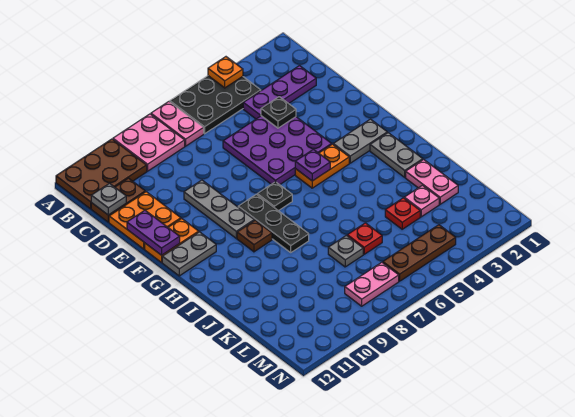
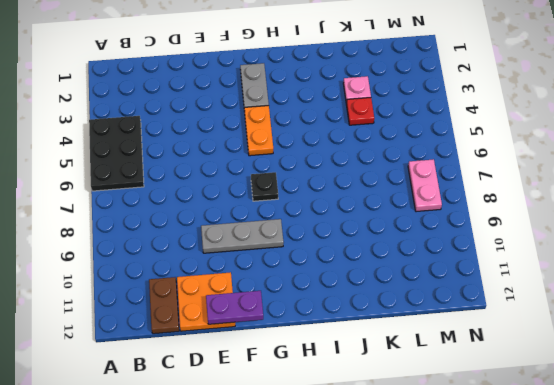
none -> pink 1x2 plate [151,102,204,146]
none -> pink 2x2 plate [113,114,185,171]
none -> brown 2x3 plate [56,139,147,209]

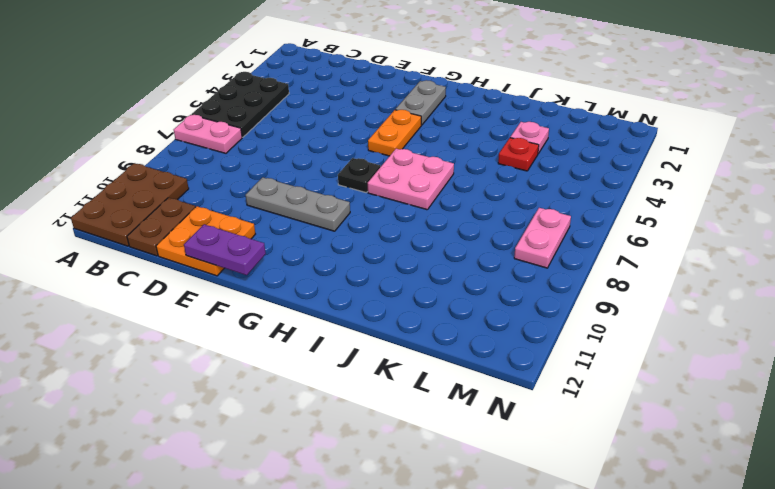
pink 2x2 plate [368,149,454,210] -> pink 2x2 plate moved to [113,114,185,171]
none -> purple 1x3 plate [243,66,316,119]
none -> purple 3x3 plate [223,116,332,185]
none -> orange 1x2 plate [145,219,199,262]

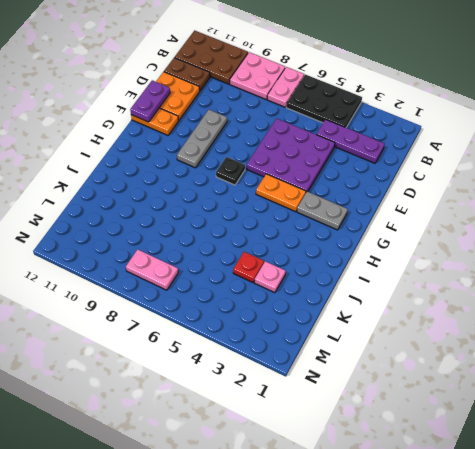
none -> black 1x3 plate [238,194,309,252]
none -> grey 1x2 plate [162,232,216,276]
none -> grey 1x2 plate [370,133,423,177]

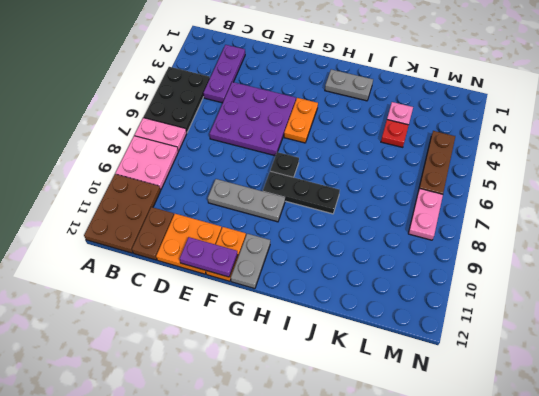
none -> grey 1x2 plate [333,119,387,163]
none -> brown 1x1 plate [237,220,272,252]
none -> pink 1x2 plate [406,159,458,204]

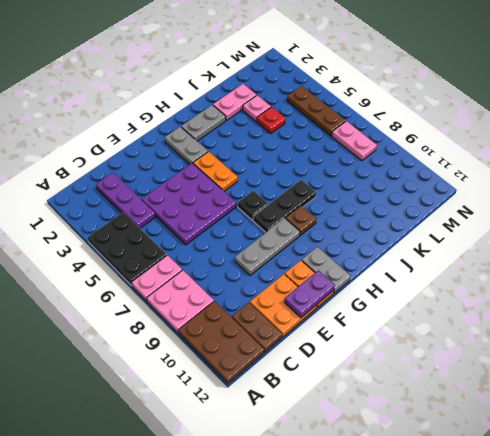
none -> red 1x1 plate [347,223,382,254]
none -> grey 1x1 plate [328,236,363,267]
none -> orange 1x1 plate [208,57,243,88]

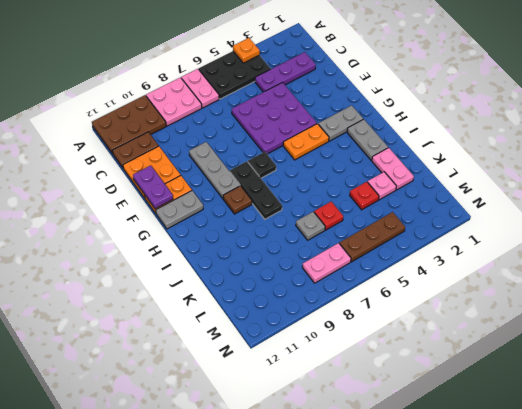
none -> grey 1x1 plate [91,184,126,215]
none -> black 1x1 plate [261,97,296,128]
none -> purple 1x1 plate [295,149,330,181]

